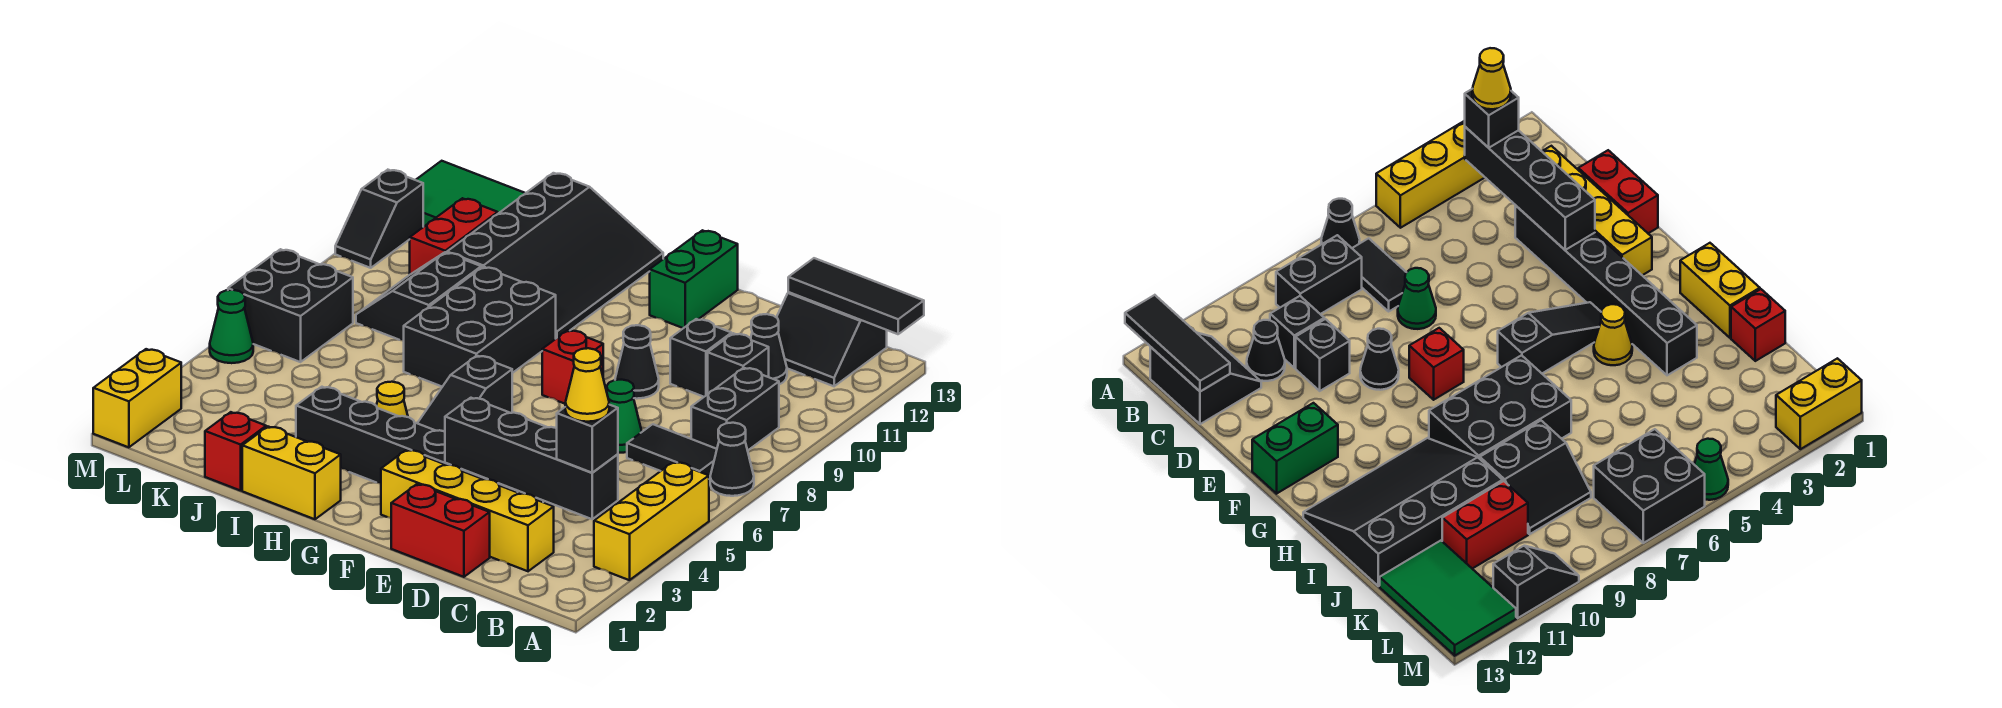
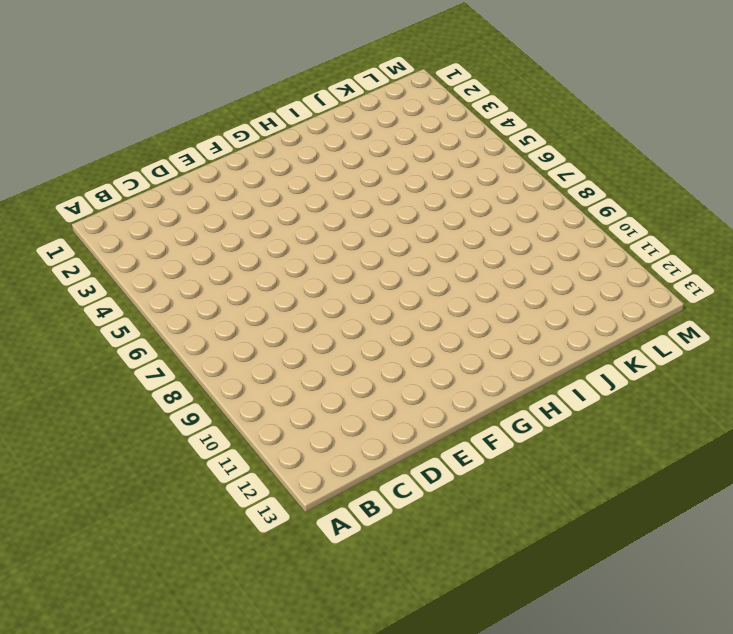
none -> yellow 1x3 brick [594,462,709,580]
none -> black 1x1 cone [710,423,754,496]
none -> black 1x2 tile [627,424,717,479]
none -> black 1x2 brick [691,368,779,450]

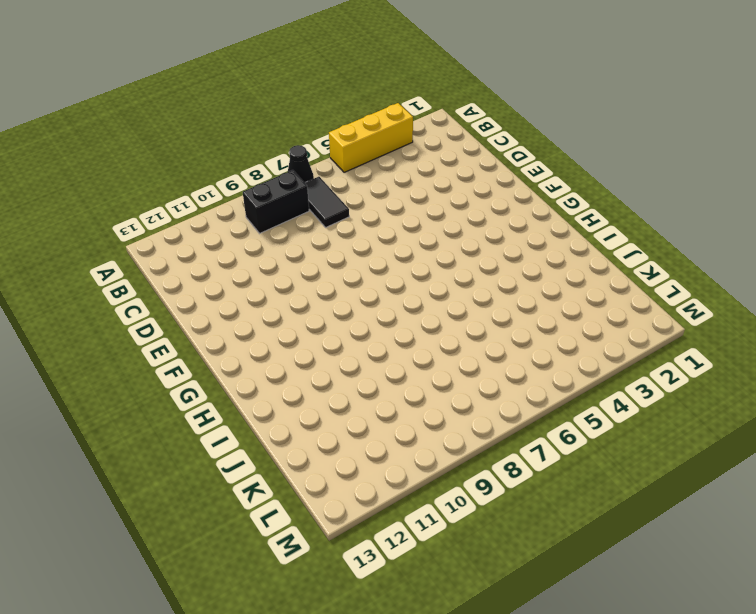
none -> black 2x2 slope [776,292,887,386]
none -> yellow 1x4 brick [381,450,554,571]
none -> black 1x1 brick [708,333,769,394]
none -> black 1x1 cone [751,314,787,384]

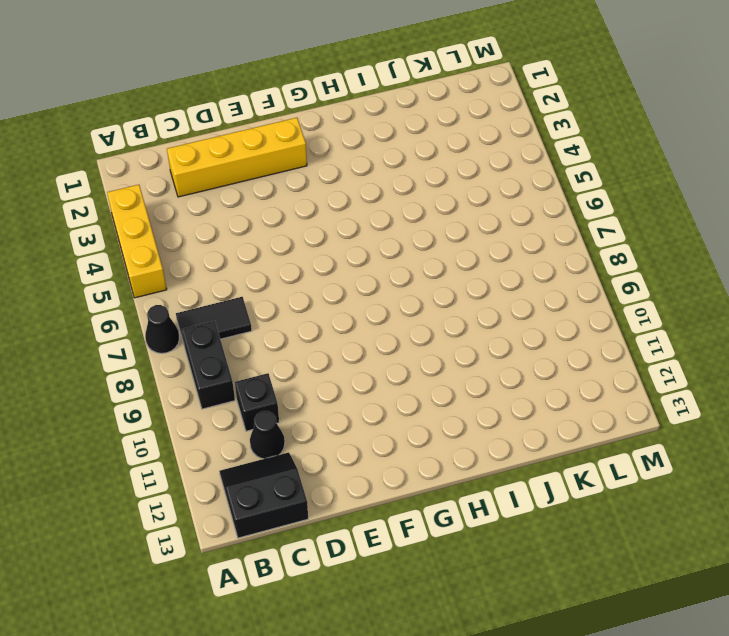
none -> red 1x2 brick [391,484,490,577]
none -> black 1x6 brick [296,387,543,502]
none -> green 1x1 cone [607,380,642,453]
none -> black 1x1 brick [670,319,732,397]

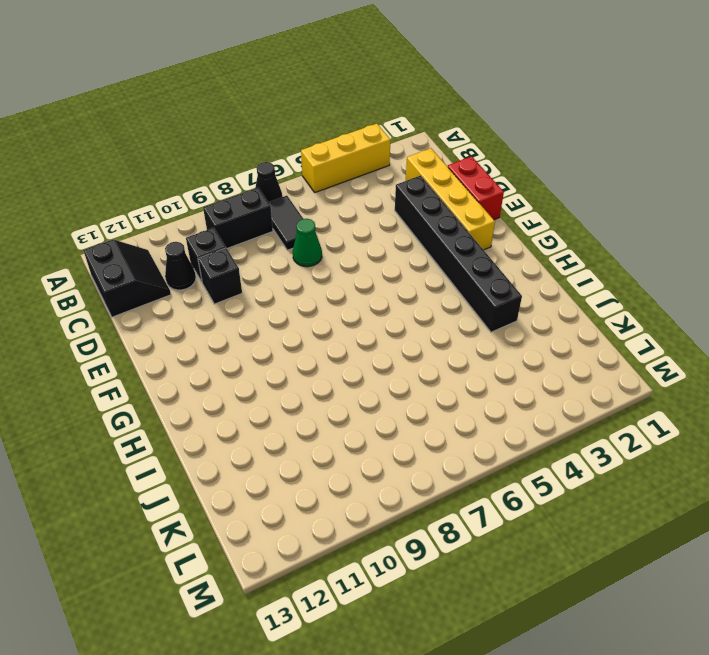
none -> black 1x1 cone [615,325,659,399]
none -> red 1x1 brick [542,330,603,404]
none -> green 1x2 brick [650,230,738,328]
none -> black 1x3 slope [417,356,512,431]

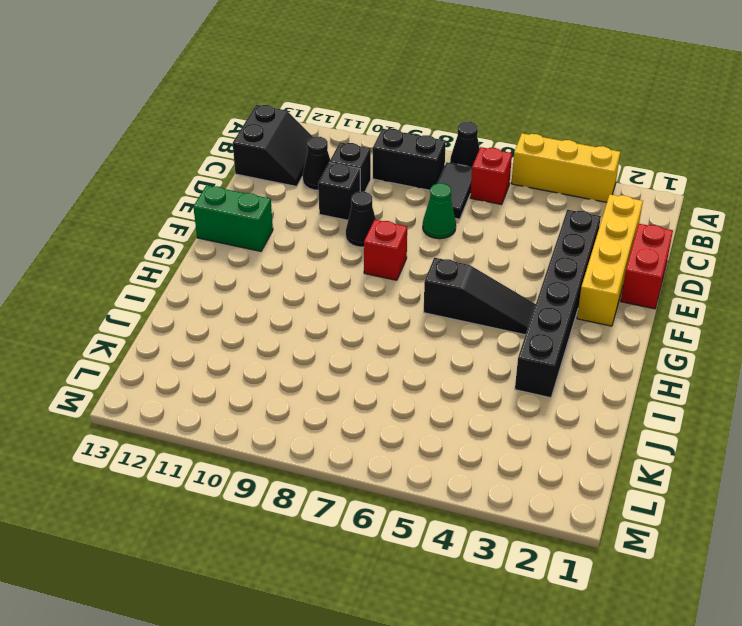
red 1x1 brick [470,147,512,205] -> red 1x1 brick moved to [205,412,266,491]
none -> yellow 1x2 brick [242,427,341,519]
none -> yellow 1x1 cone [376,382,408,417]
none -> black 2x3 brick [404,267,556,387]
none -> black 3x4 slope [447,173,663,338]

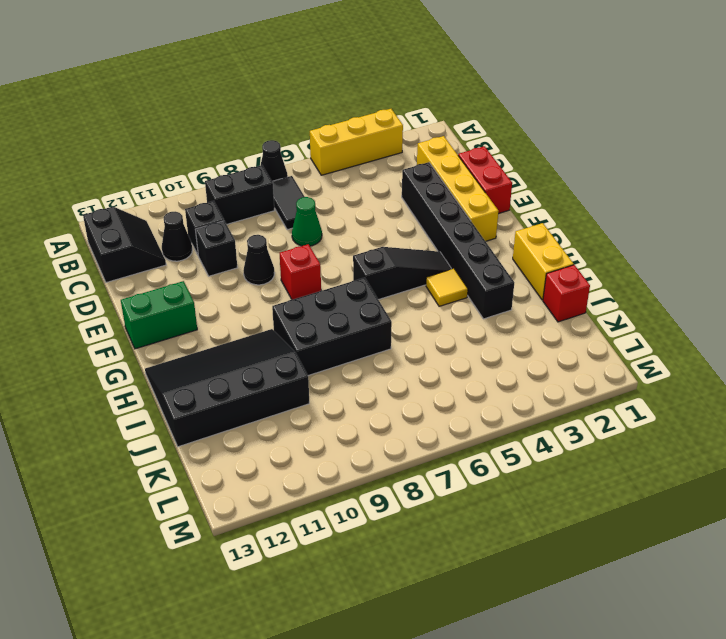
yellow 1x1 tile [426,269,468,306] -> yellow 1x1 cone [376,382,408,417]
none -> black 2x2 slope [356,252,481,341]
none -> red 1x2 brick [410,198,498,274]
none -> green 2x3 tile [416,161,525,227]
none -> black 2x2 brick [228,249,353,362]

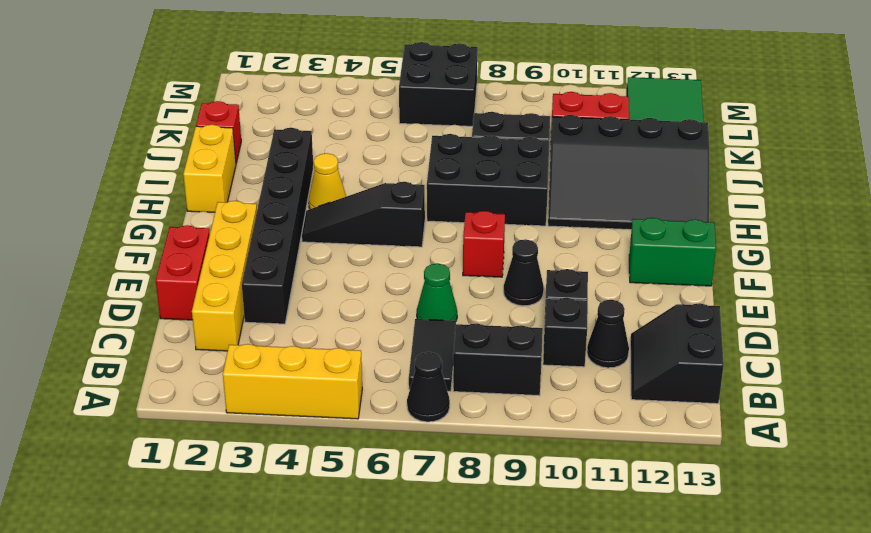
none -> yellow 1x2 brick [93,349,181,447]
none -> green 1x1 cone [210,290,253,363]
none -> black 1x2 slope [335,170,423,268]
none -> black 1x3 tile [788,258,924,334]

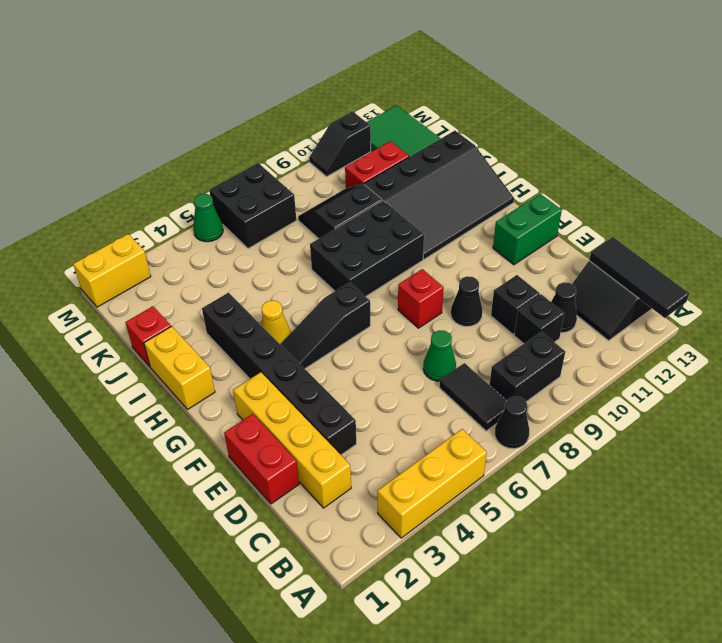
none -> black 1x4 brick [445,398,618,519]
none -> black 1x1 brick [557,405,618,473]
none -> yellow 1x1 cone [565,348,609,422]

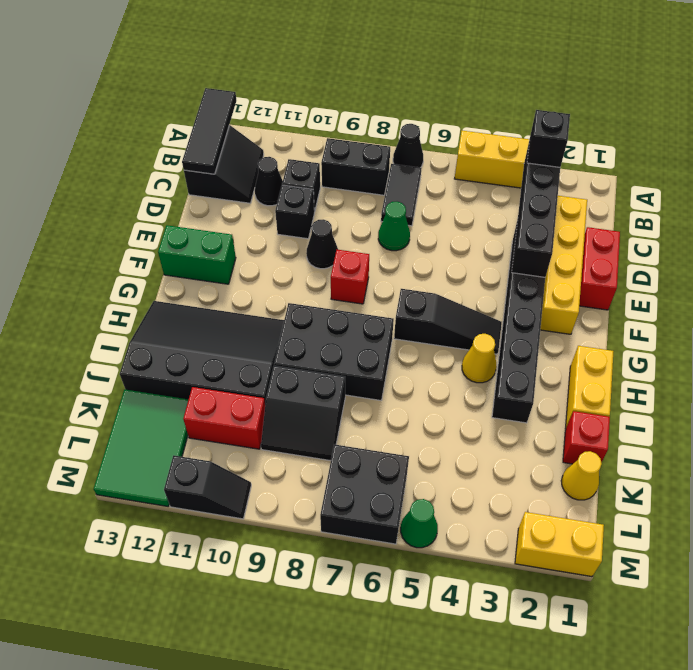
yellow 1x1 cone [561,451,602,500] -> yellow 1x1 cone moved to [565,348,609,422]

